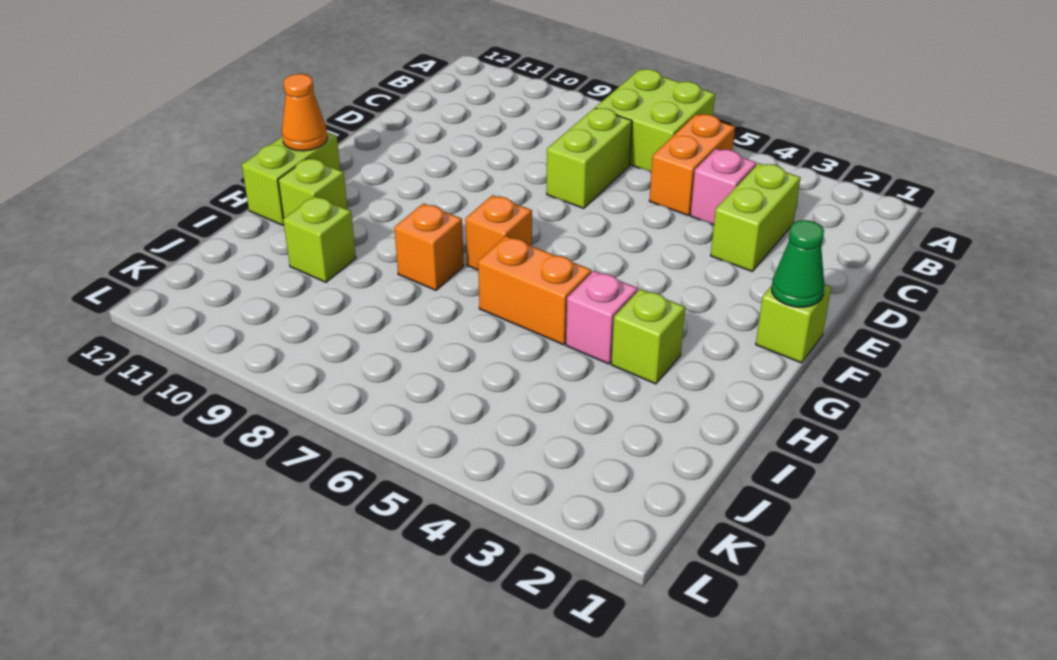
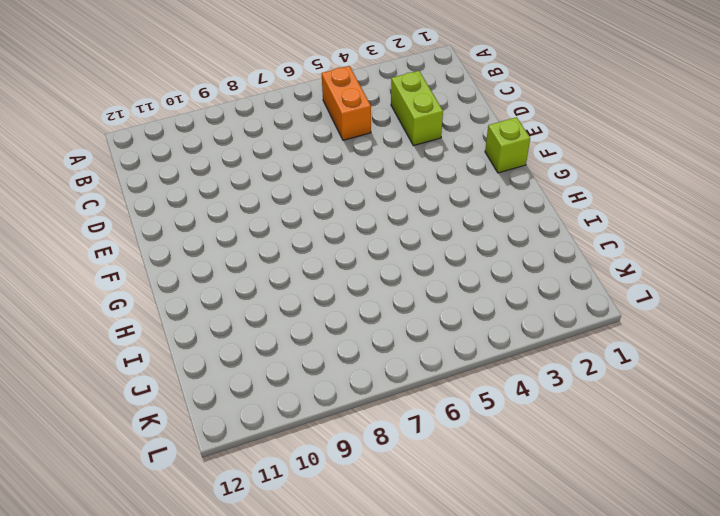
none -> lime 2x2 brick [596,69,715,172]
none -> pink 1x1 brick [691,149,757,225]
none -> lime 1x2 brick [547,108,632,208]

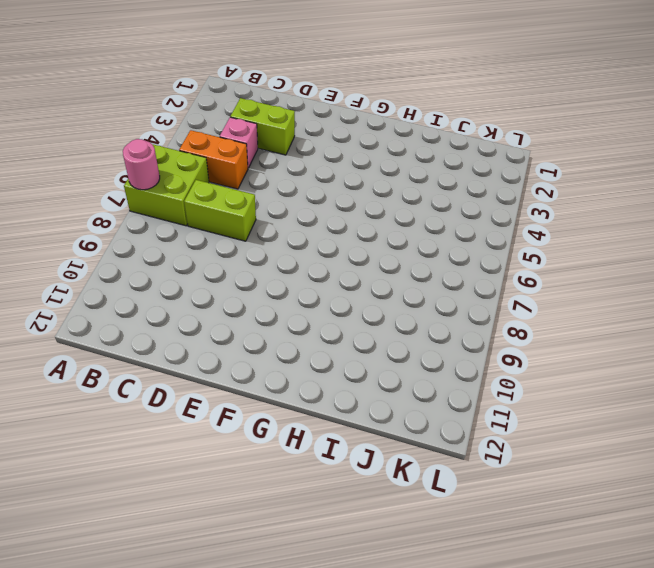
pink 1x1 round brick [123,139,160,190] -> none
none -> lime 1x1 brick [756,284,831,363]
none -> orange 1x1 brick [465,195,532,270]
none -> lime 1x2 brick [242,132,340,225]

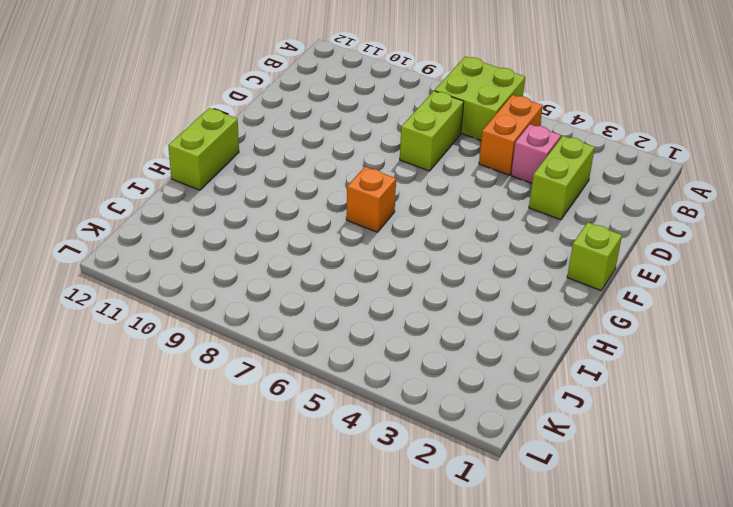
none -> lime 1x1 brick [611,289,685,384]
none -> pink 1x1 brick [566,271,638,364]
none -> orange 1x2 brick [478,236,592,345]

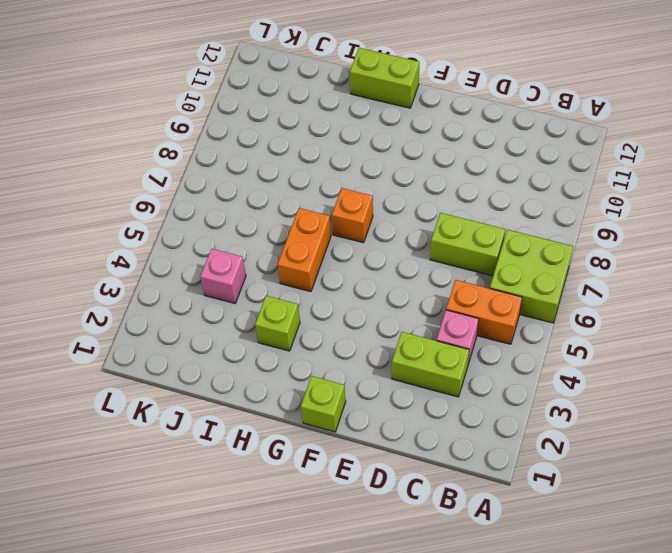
pink 1x1 brick [200,249,246,303] -> pink 1x1 brick moved to [566,271,638,364]
none -> orange 1x1 brick [394,203,464,290]
none -> lime 1x1 brick [278,158,347,218]
none -> lime 1x1 brick [283,196,356,282]

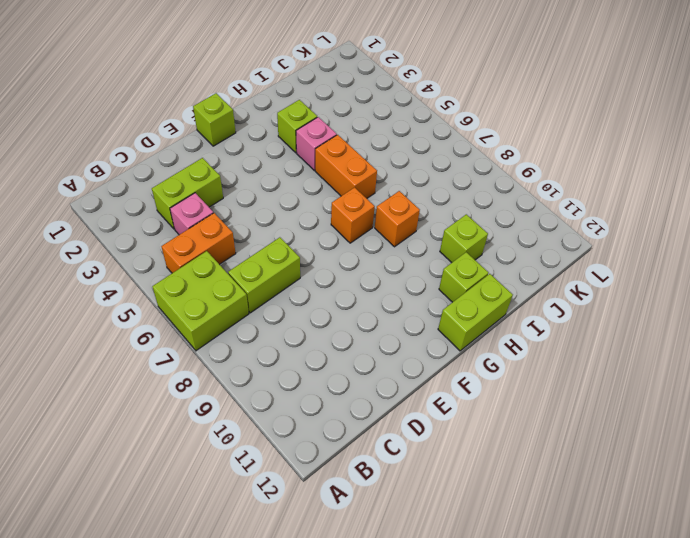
none -> green 1x1 cone [772,220,825,307]
none -> orange 1x1 cone [282,74,327,151]

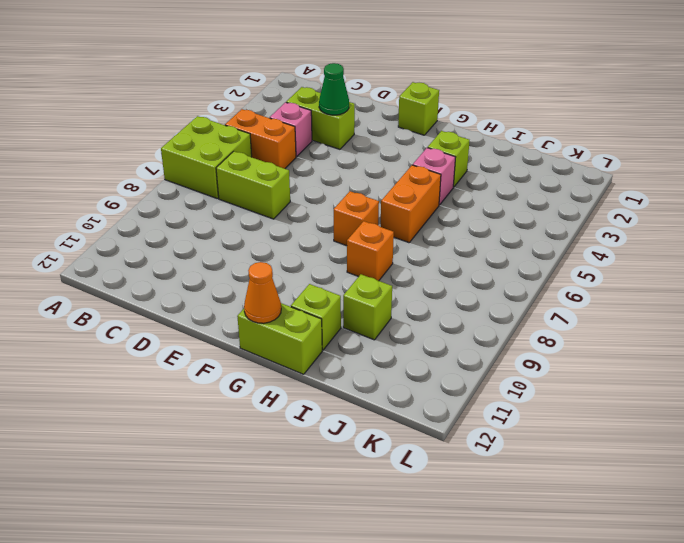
green 1x1 cone [319,63,349,115] -> green 1x1 cone moved to [772,220,825,307]

